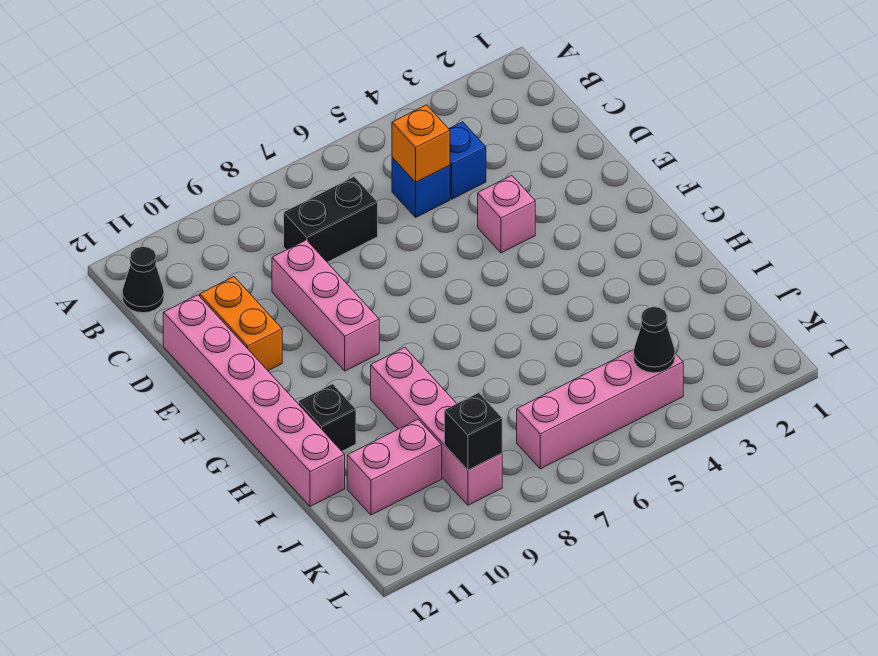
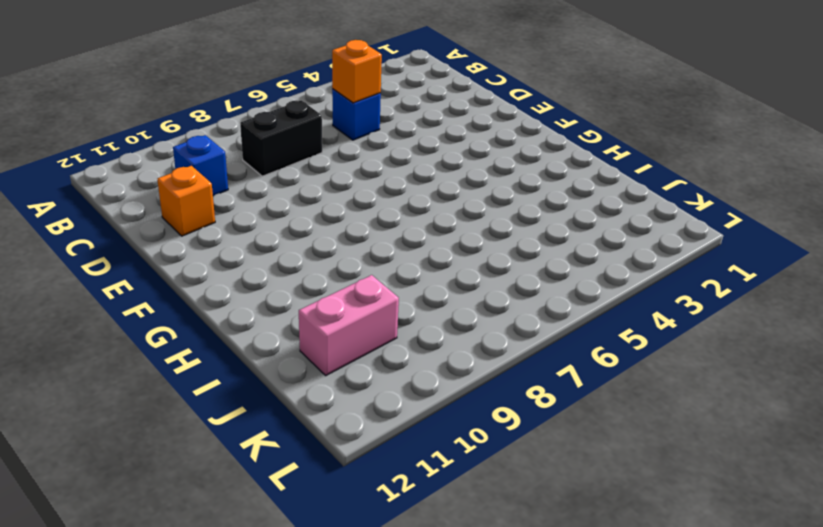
blue 1x1 brick [173,135,228,196] -> blue 1x1 brick moved to [449,122,486,199]
orange 1x1 brick [157,166,215,236] -> orange 1x2 brick [200,277,282,371]
none -> black 1x1 cone [122,247,164,313]
none -> pink 1x3 brick [272,240,379,371]
none -> pink 1x6 brick [163,295,345,506]

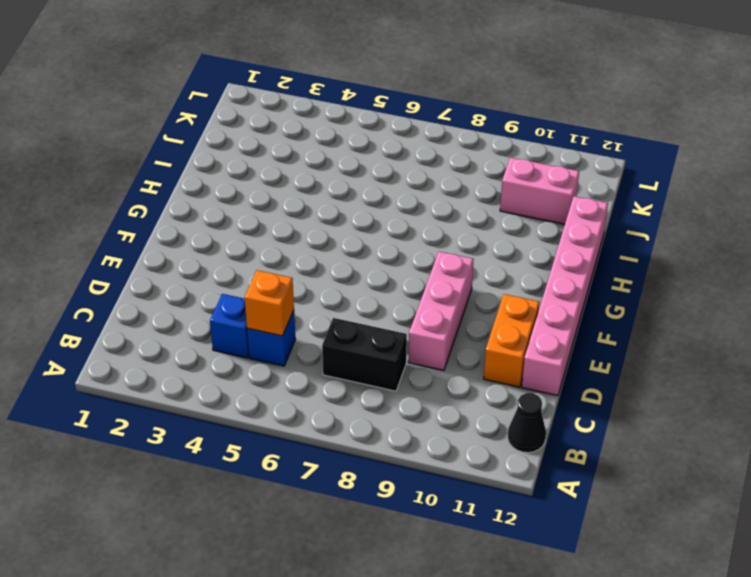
none -> pink 1x1 brick [478,176,535,253]
none -> pink 1x4 brick [371,347,502,505]
none -> black 1x1 brick [298,384,356,451]

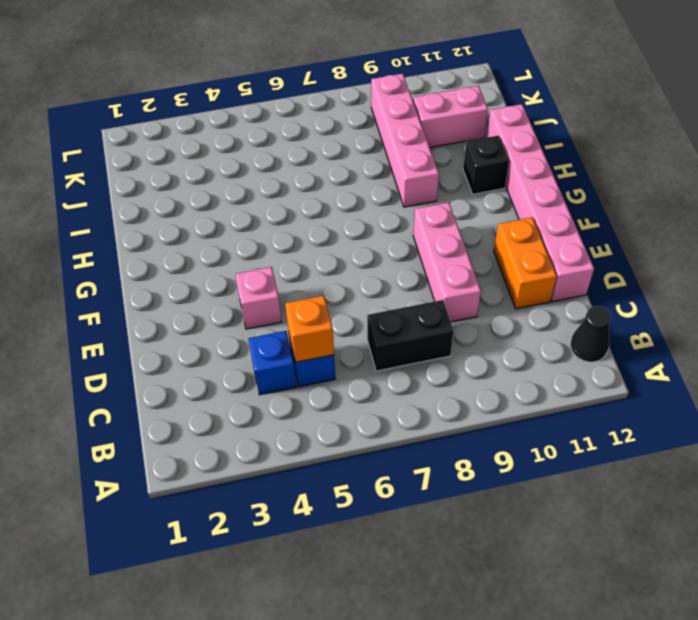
none -> pink 1x4 brick [517,350,683,469]
none -> black 1x1 cone [633,307,675,373]
none -> black 1x1 brick [444,393,502,470]

